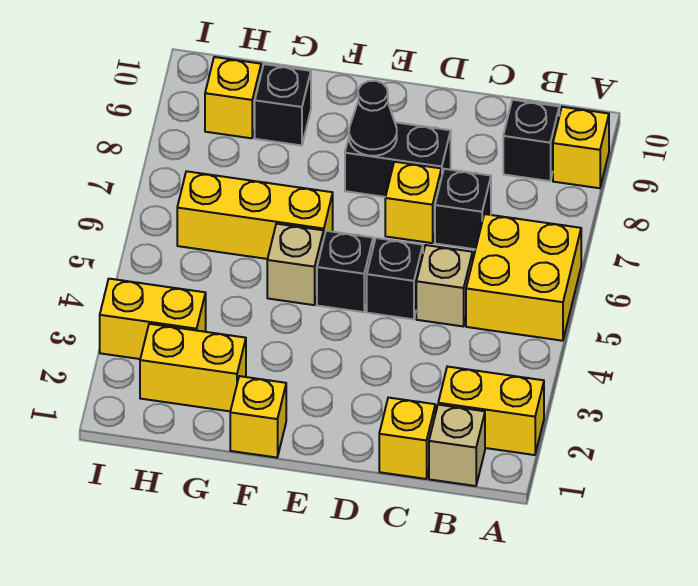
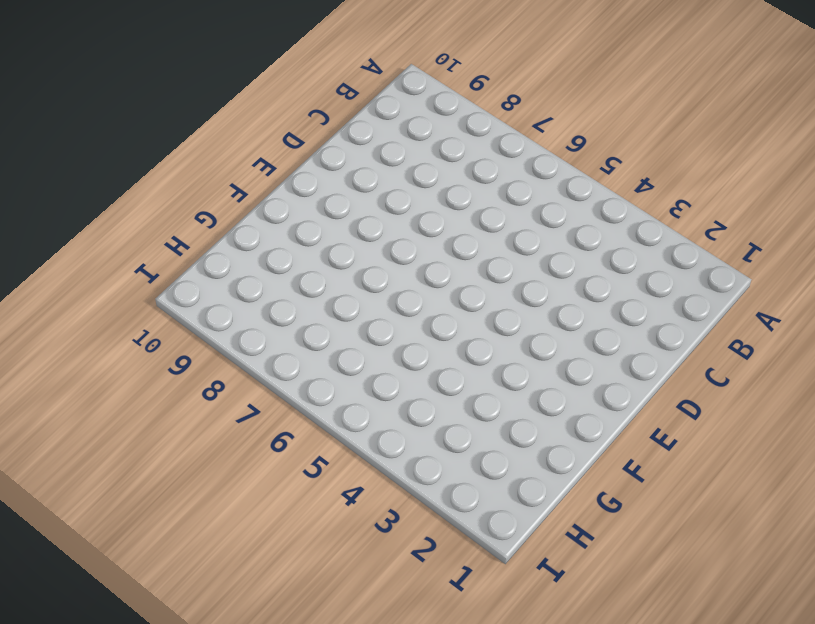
none -> yellow 1x2 brick [438,367,544,455]
none -> yellow 2x2 brick [466,214,581,341]
none -> yellow 1x1 brick [553,107,609,188]

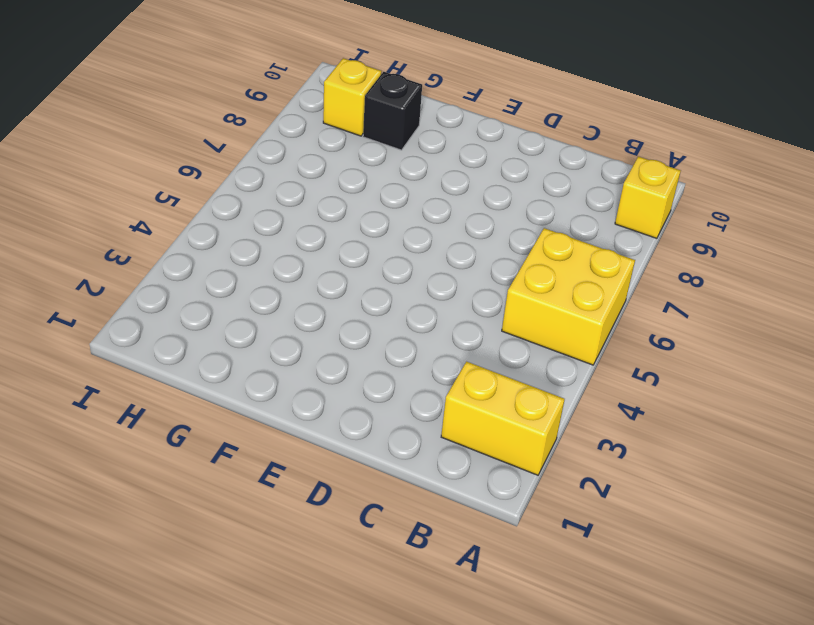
none -> tan 1x1 brick [429,405,485,486]
none -> black 1x1 brick [503,100,559,181]
none -> yellow 1x1 brick [379,398,435,479]

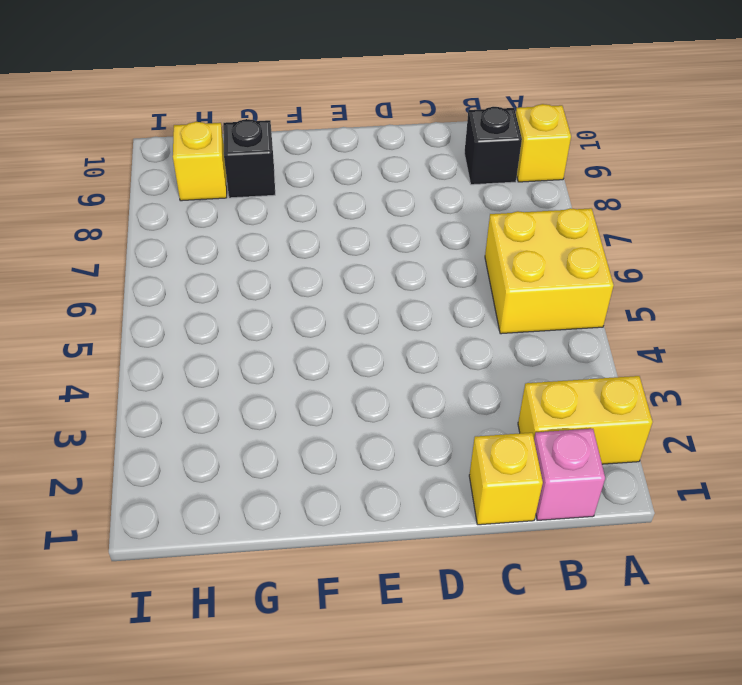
pink 1x1 brick [534,429,605,520] -> tan 1x1 brick [429,405,485,486]
none -> tan 1x1 brick [416,245,473,326]
none -> black 1x1 brick [435,169,491,249]
none -> black 1x1 brick [367,238,423,319]

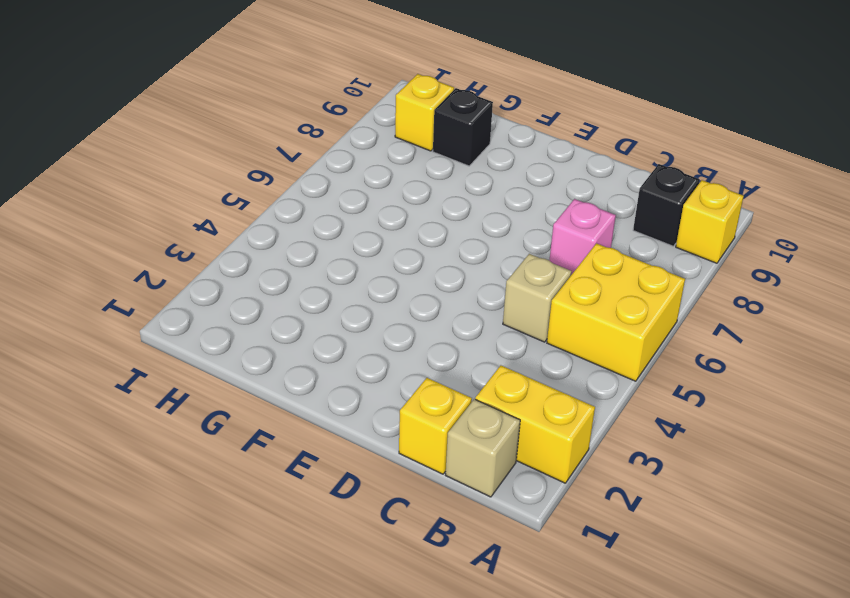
pink 1x1 brick [549,199,616,275] -> black 1x1 brick [435,169,491,249]
none -> black 1x1 brick [367,238,423,319]
none -> yellow 1x1 brick [385,162,441,243]
none -> black 1x2 brick [345,122,451,197]

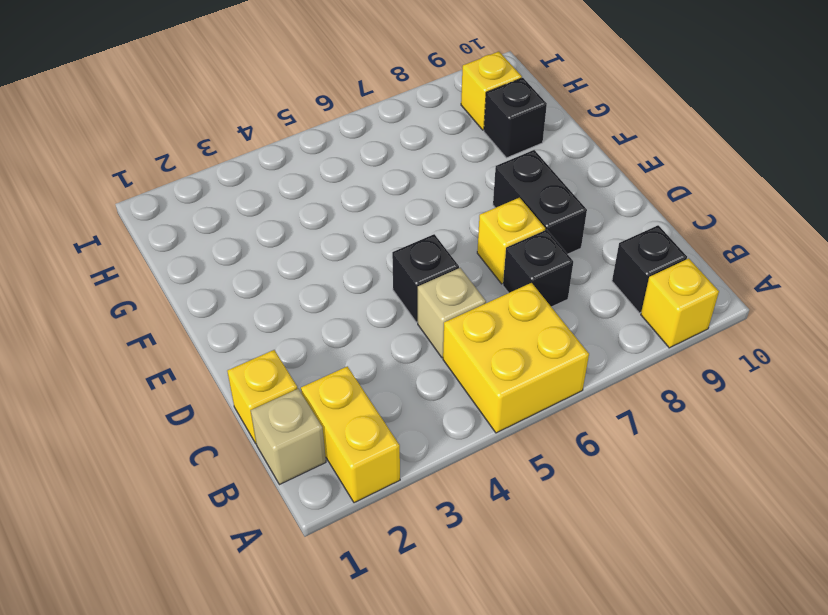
none -> black 1x1 brick [317,231,373,312]
none -> yellow 1x1 brick [230,376,286,458]
none -> tan 1x1 brick [267,224,323,305]

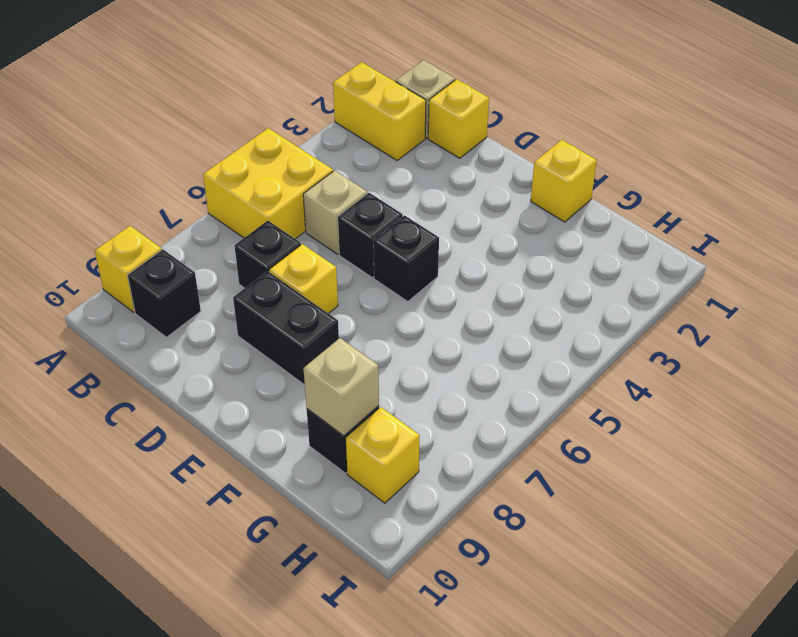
tan 1x1 brick [303,338,379,436] -> tan 1x1 brick moved to [267,224,323,305]
none -> yellow 1x3 brick [177,171,333,259]
none -> yellow 1x2 brick [140,324,246,411]
none -> yellow 1x2 brick [100,279,206,359]

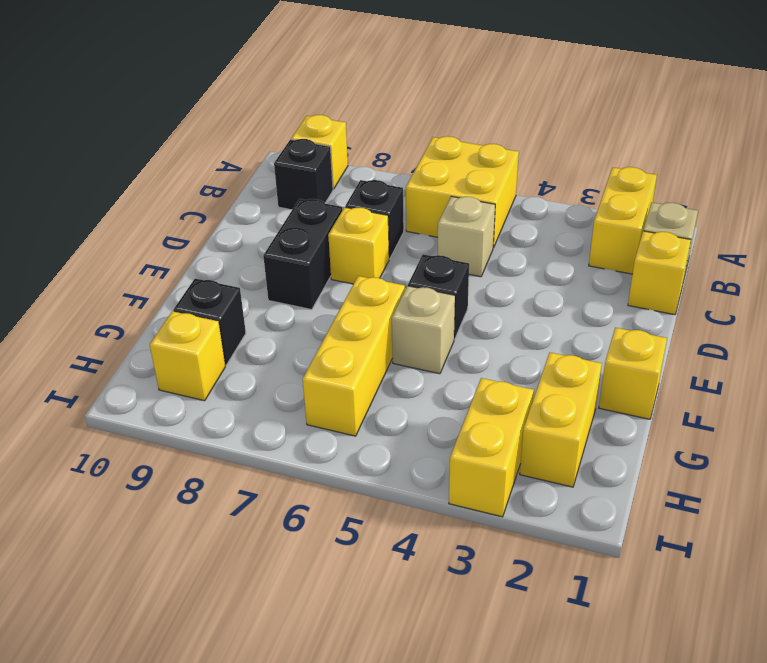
none -> black 1x1 brick [367,238,423,319]
none -> black 1x1 cone [349,81,397,156]

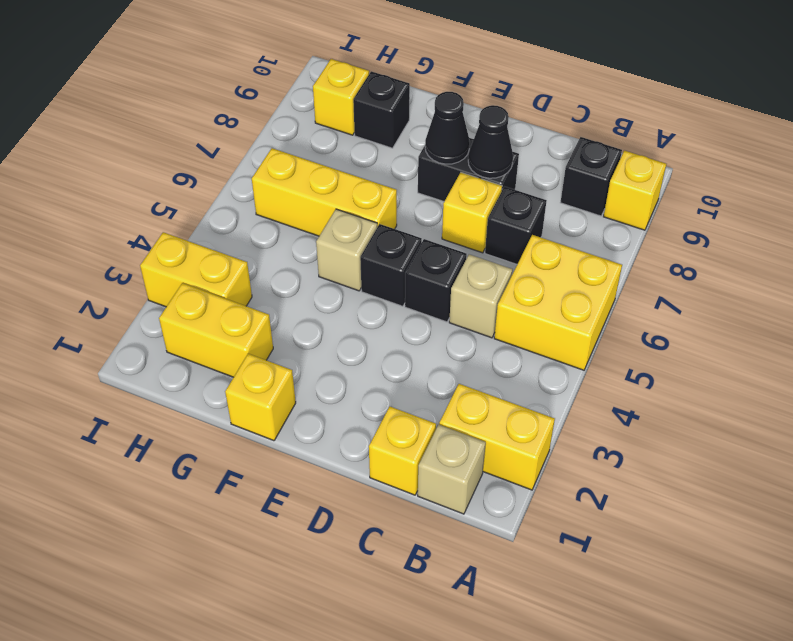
black 1x1 cone [468,105,513,178] -> none

